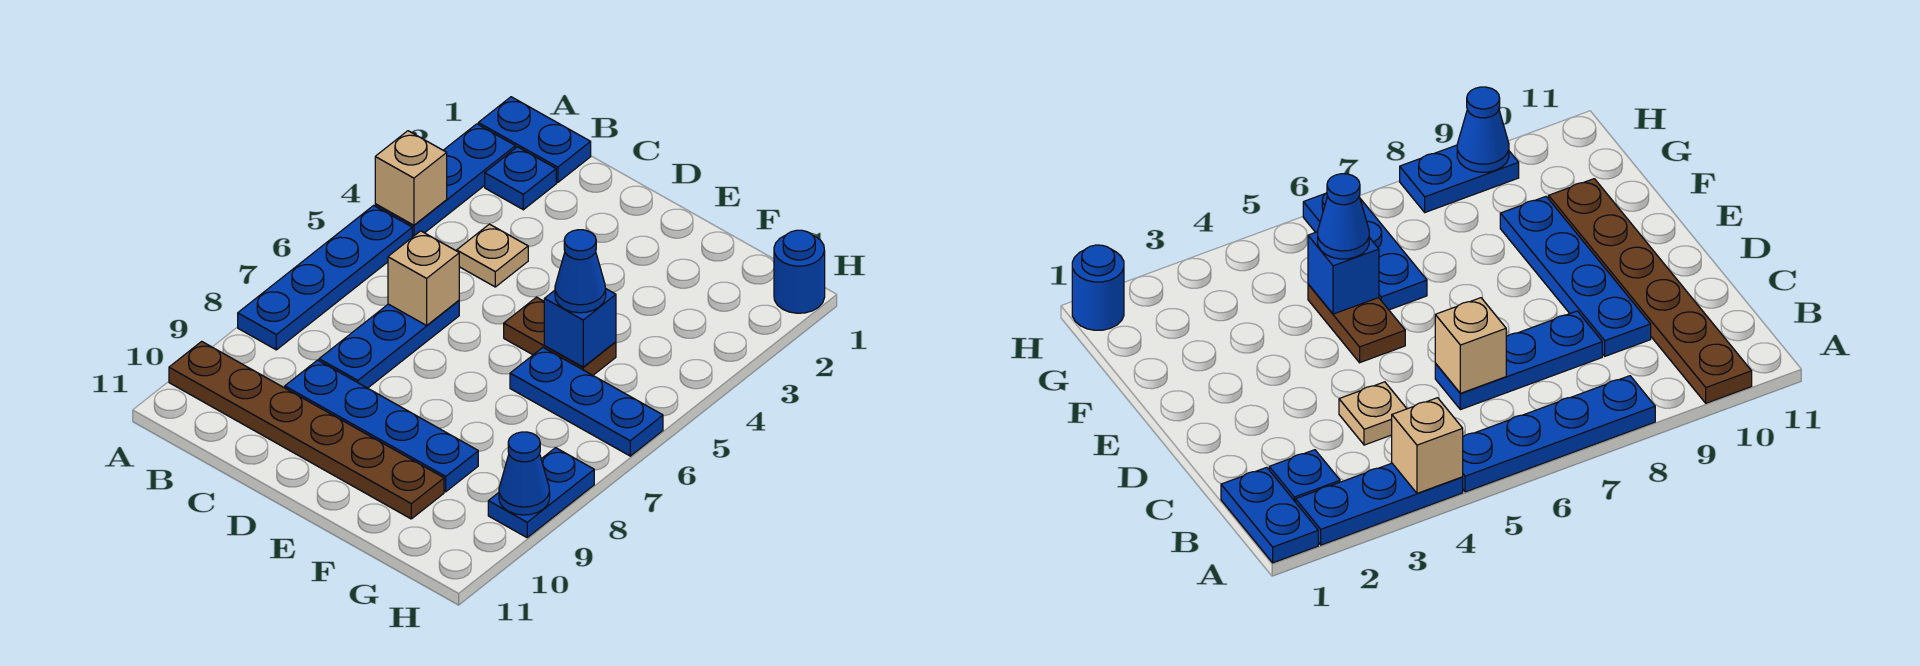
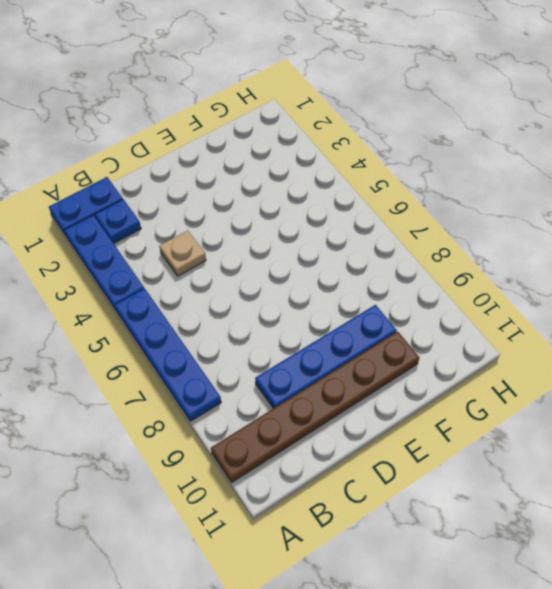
none -> blue 1x3 plate [319,301,459,388]
none -> brown 1x2 plate [504,297,616,375]
none -> blue 1x3 plate [510,348,663,456]

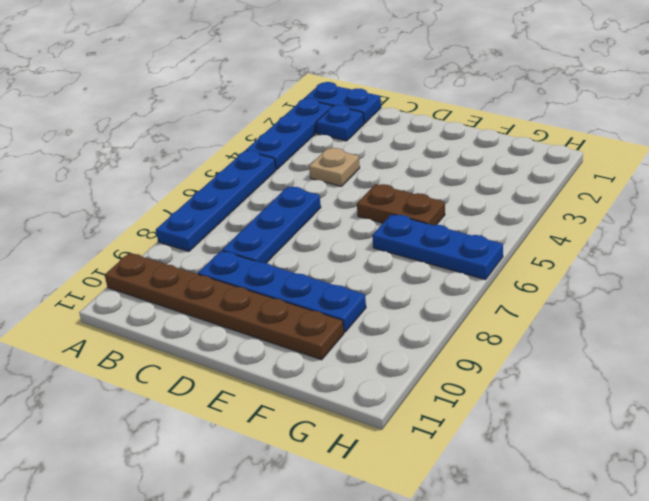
none -> blue 1x1 round brick [774,230,825,313]
none -> blue 1x2 plate [488,448,594,537]
none -> tan 1x1 brick [375,131,447,225]

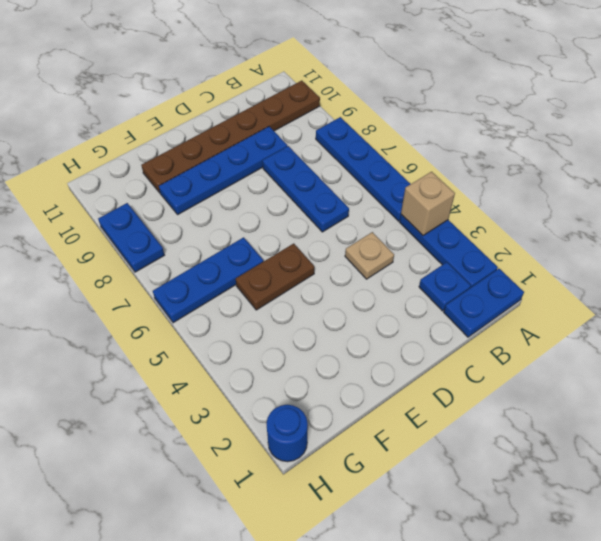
none -> tan 1x1 brick [388,231,459,325]
none -> blue 1x1 brick [544,289,616,367]
none -> blue 1x1 cone [499,432,550,515]

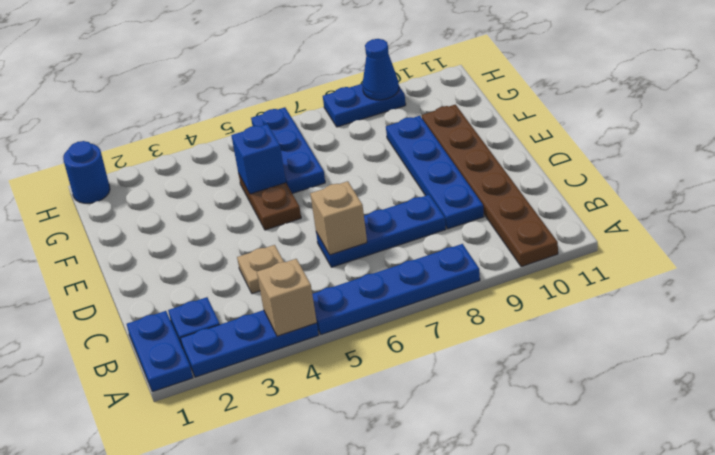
none -> blue 1x1 cone [555,230,606,313]

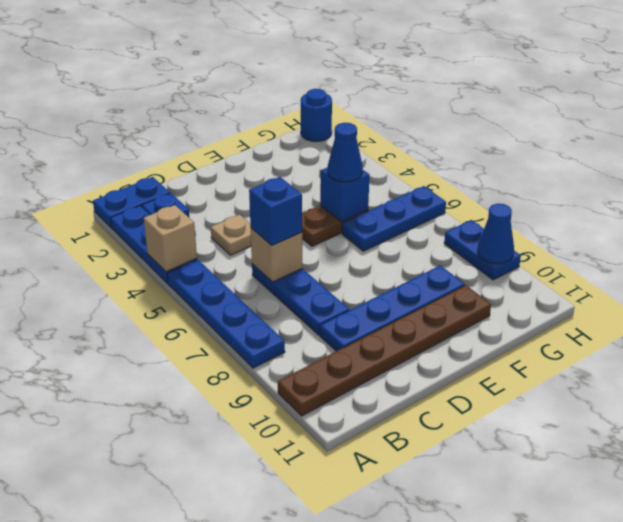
blue 1x1 brick [249,177,302,245] -> none

